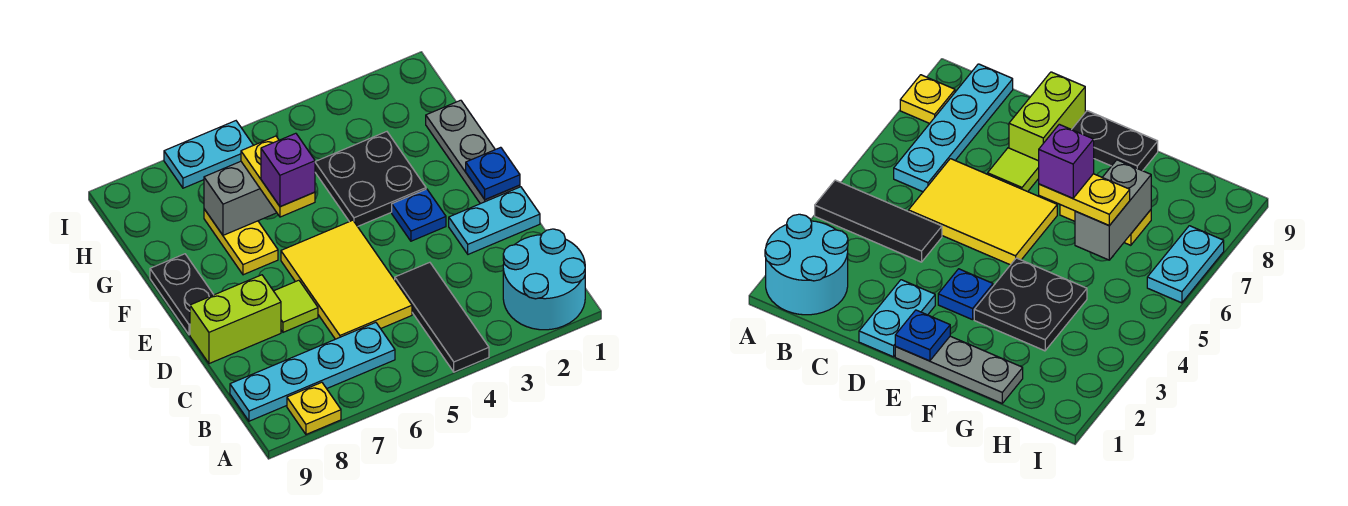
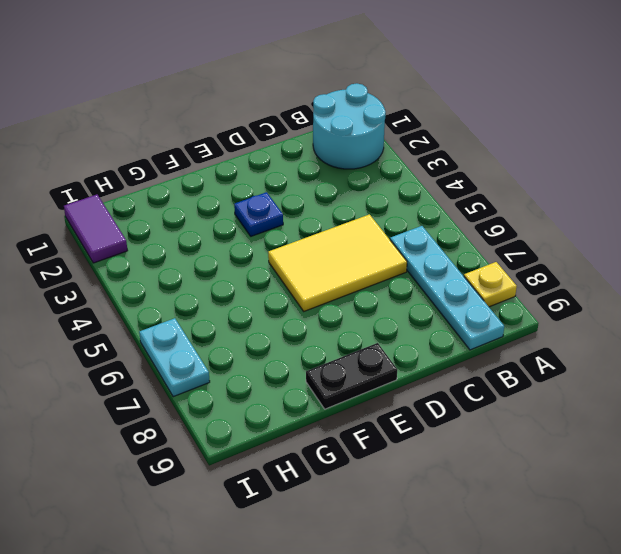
purple 1x2 tile [64,195,128,263] -> none
none -> black 1x3 tile [395,262,489,372]
none -> cyan 1x2 plate [449,187,540,254]
none -> lime 1x1 tile [274,280,318,332]

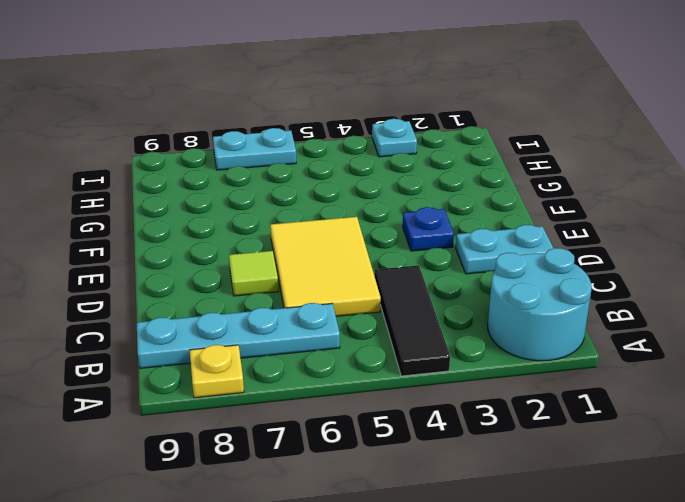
cyan 1x1 plate [372,119,417,157] -> none
none -> lime 1x2 brick [190,275,281,364]
none -> grey 1x3 plate [426,100,520,204]
none -> black 1x2 plate [150,254,214,335]

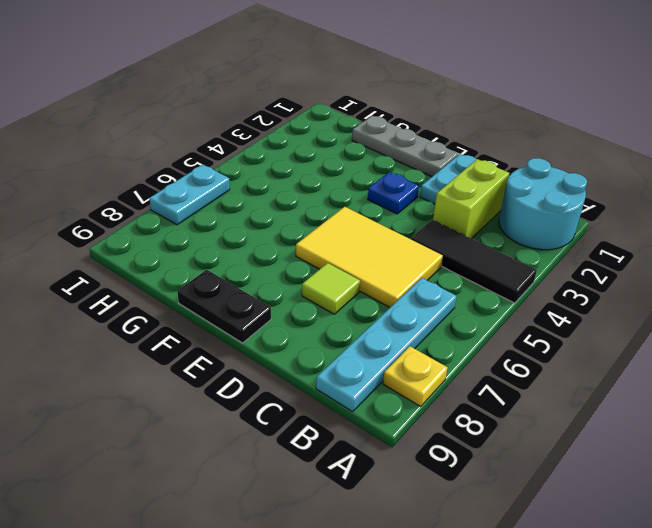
lime 1x2 brick [433,159,509,239] -> lime 1x2 brick moved to [190,275,281,364]
none -> black 2x2 plate [315,132,426,227]
none -> yellow 1x2 plate [204,209,278,275]
none -> blue 1x1 plate [466,147,520,200]

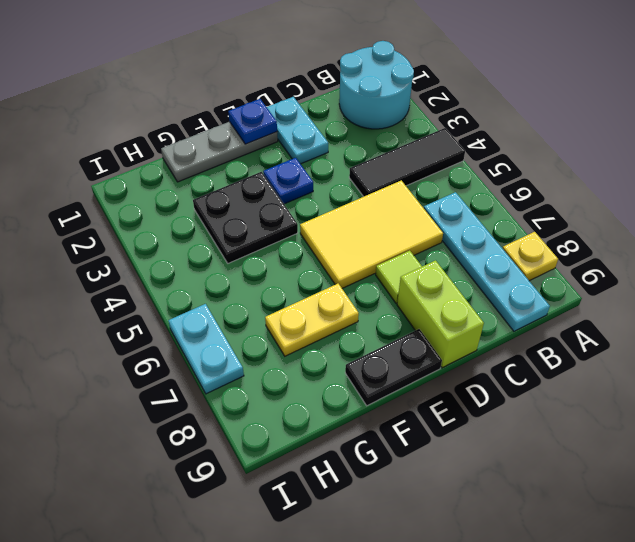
none -> grey 1x2 brick [204,161,277,235]
none -> yellow 1x2 plate [241,136,315,217]
none -> purple 1x1 brick [261,133,315,207]

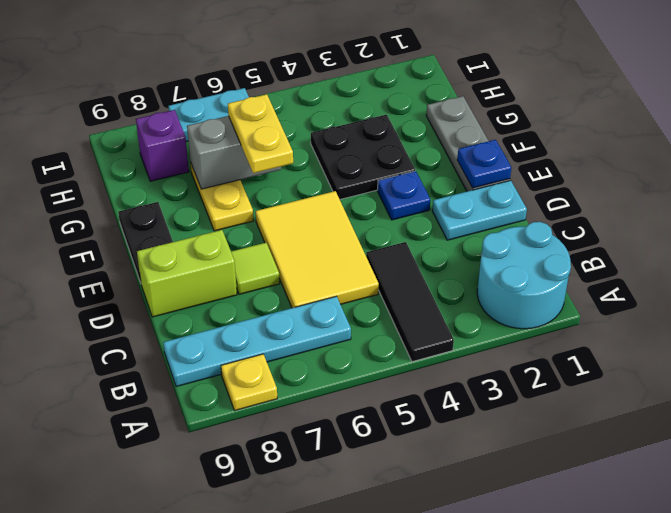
purple 1x1 brick [136,110,189,181] -> purple 1x1 brick moved to [261,133,315,207]

